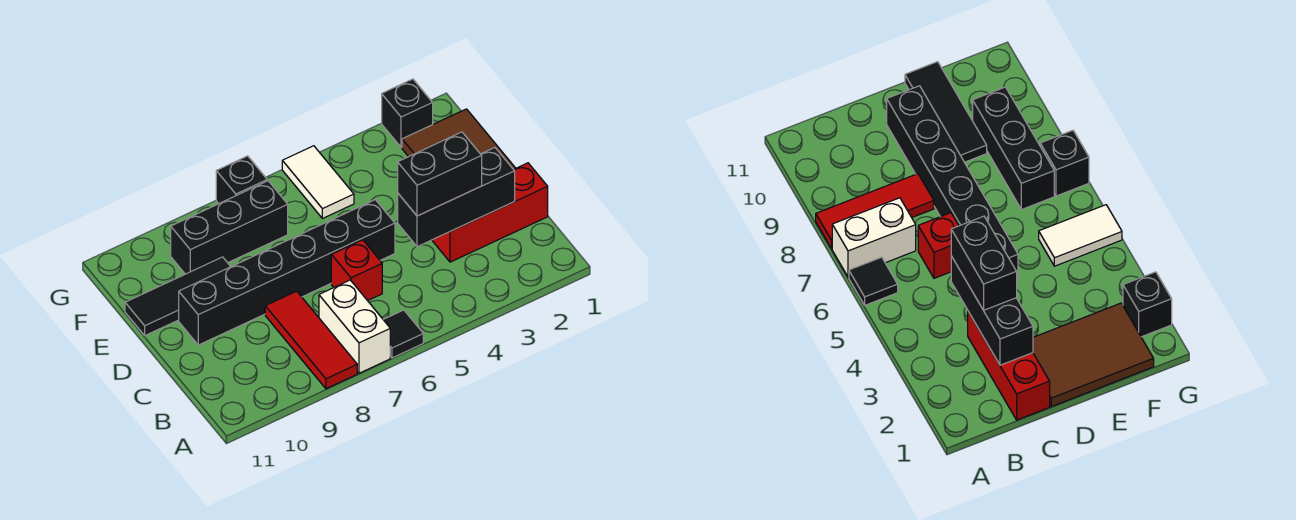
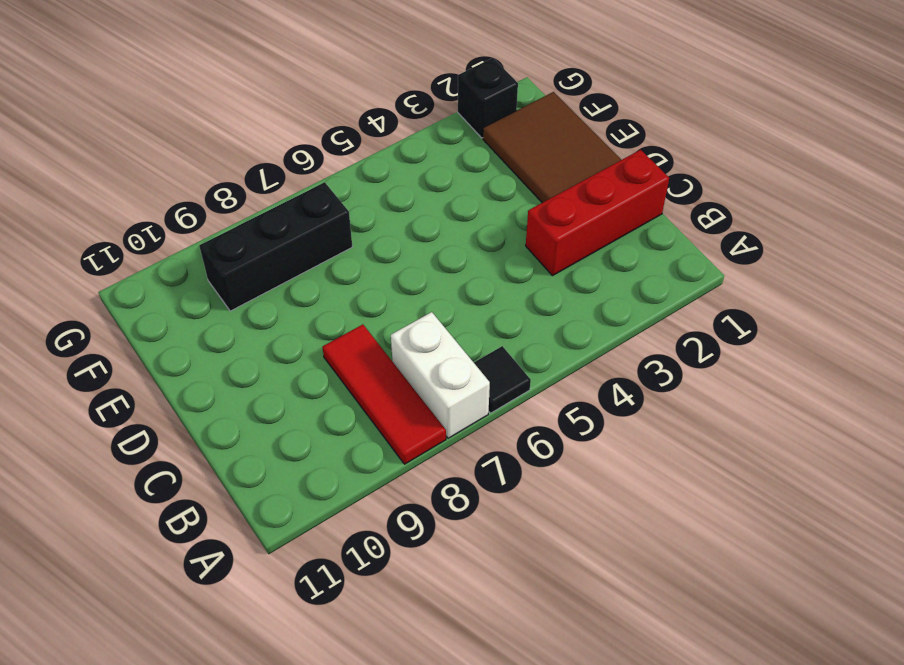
none -> red 1x1 brick [331,240,382,301]
none -> black 1x6 brick [179,200,395,345]
none -> black 1x3 tile [125,257,231,336]

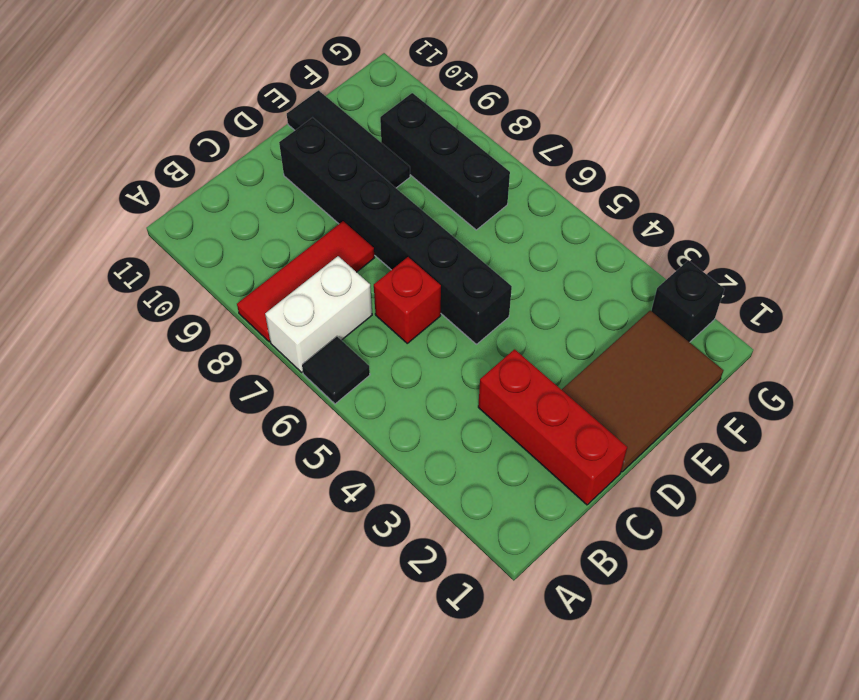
none -> white 1x2 tile [282,146,354,219]
none -> black 1x1 brick [216,156,267,204]
none -> black 1x3 brick [398,148,515,247]

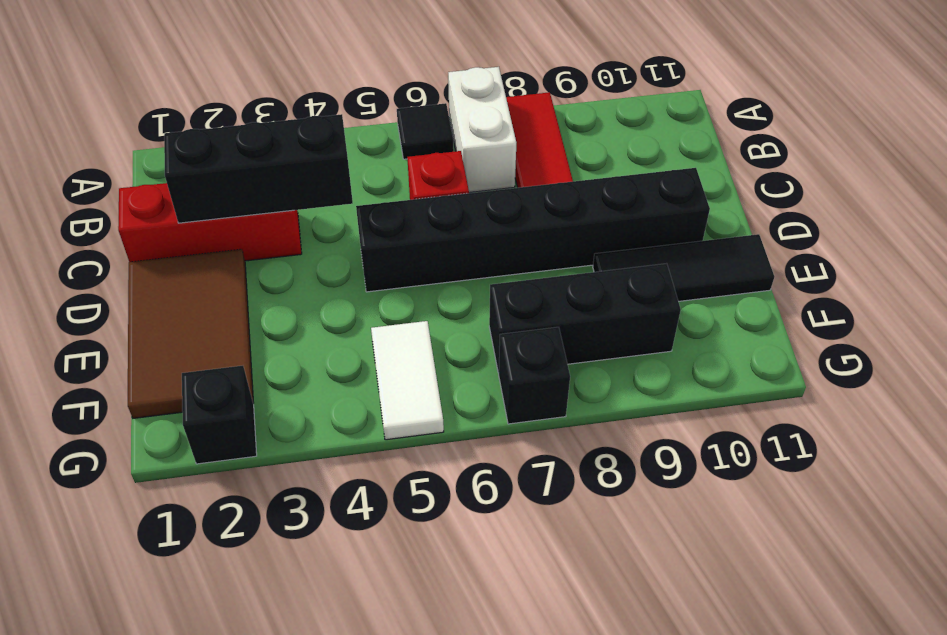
none -> black 1x2 brick [398,132,482,216]

